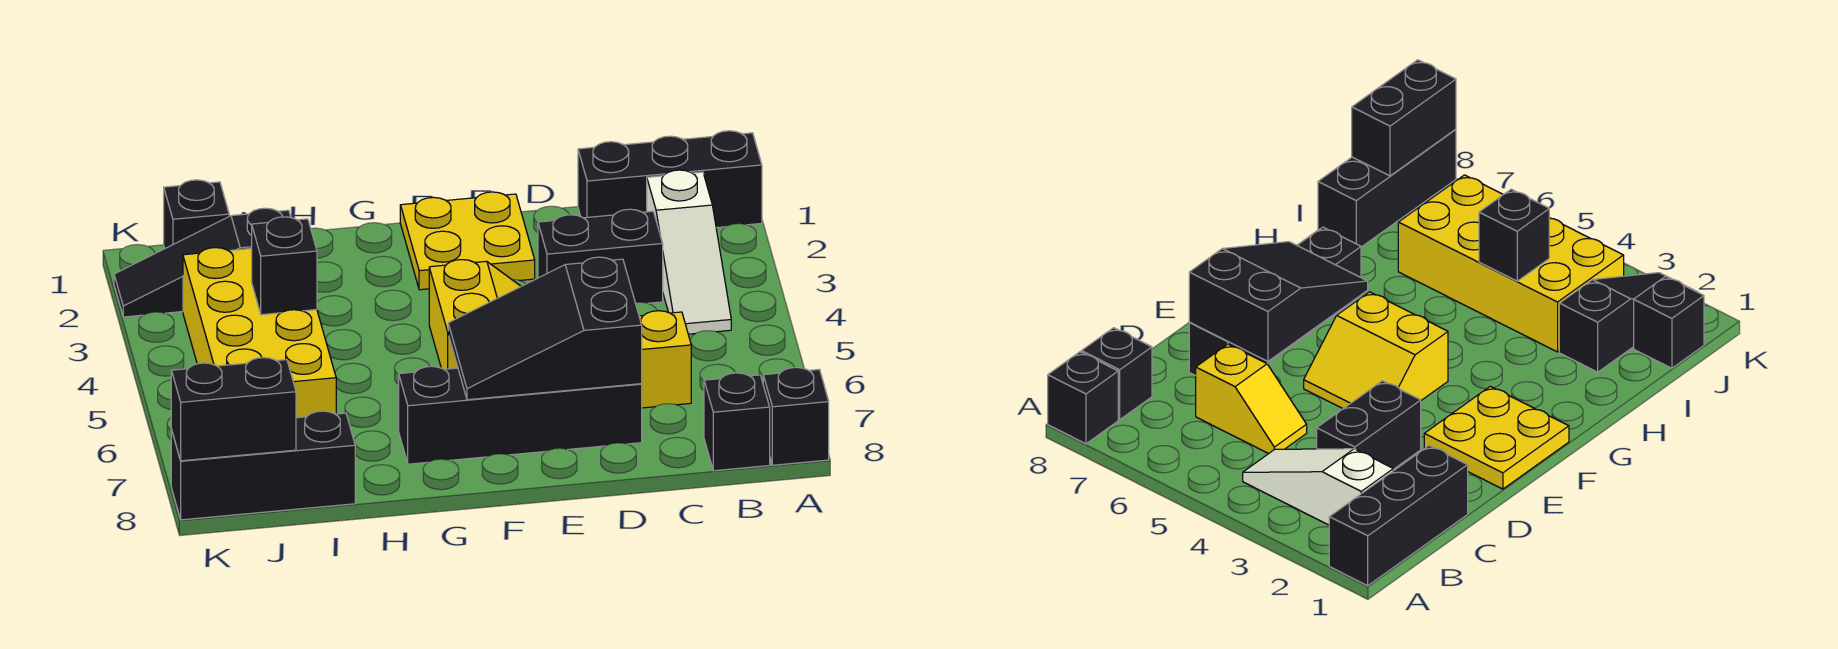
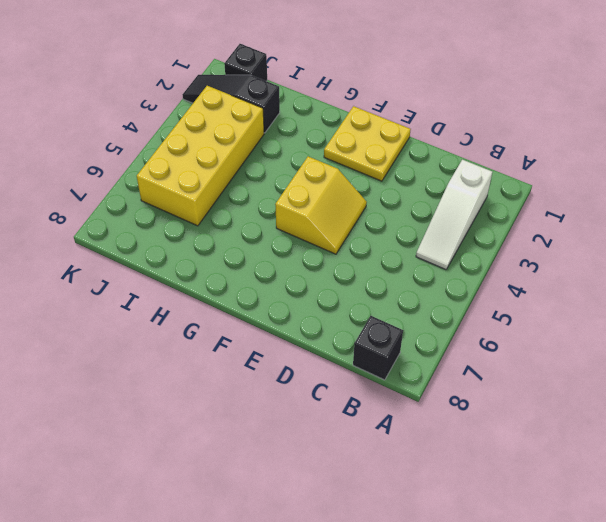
none -> black 1x3 brick [578,131,762,228]
none -> black 1x1 brick [763,367,829,465]
none -> black 1x2 brick [538,209,663,303]

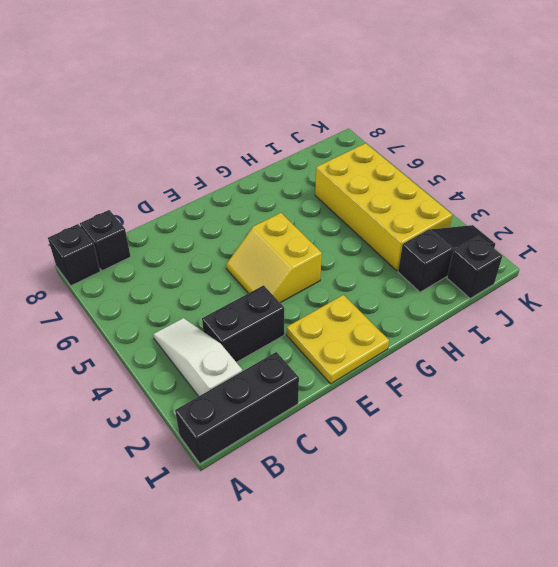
none -> yellow 1x2 slope [639,311,691,408]
none -> black 1x4 brick [399,366,642,464]
none -> black 1x3 brick [171,411,355,520]

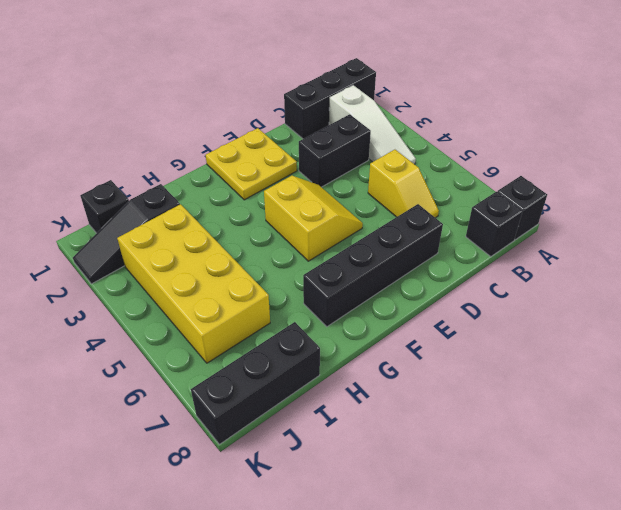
yellow 1x2 slope [368,150,439,218] -> yellow 1x2 slope turned to [639,311,691,408]
none -> black 2x3 slope [448,257,642,400]
none -> black 1x1 brick [252,217,317,315]
none -> black 1x2 brick [171,358,296,461]

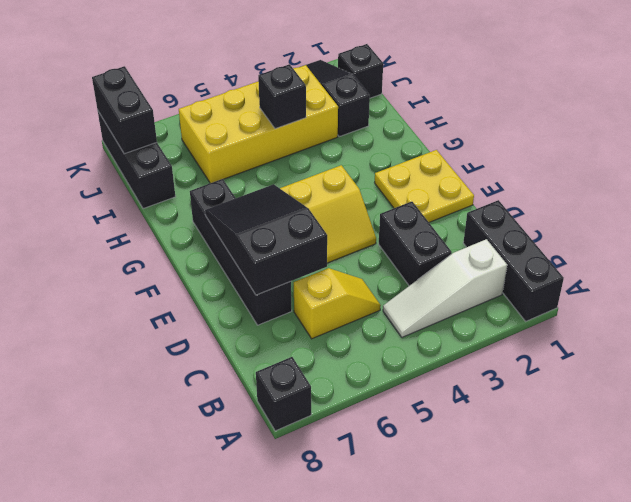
none -> black 1x1 brick [704,373,770,471]

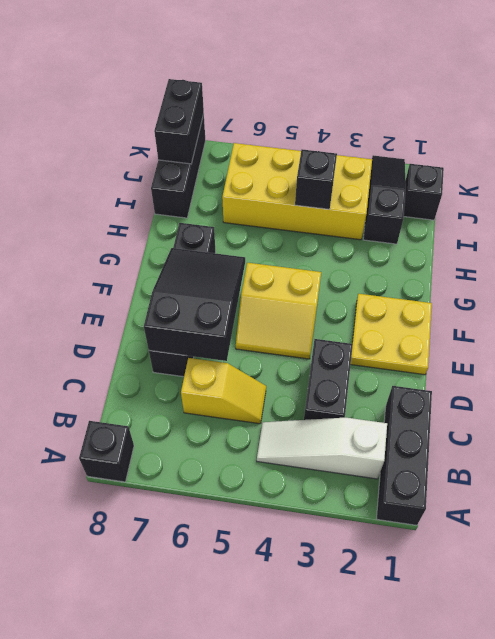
none -> black 1x1 brick [704,373,770,471]

